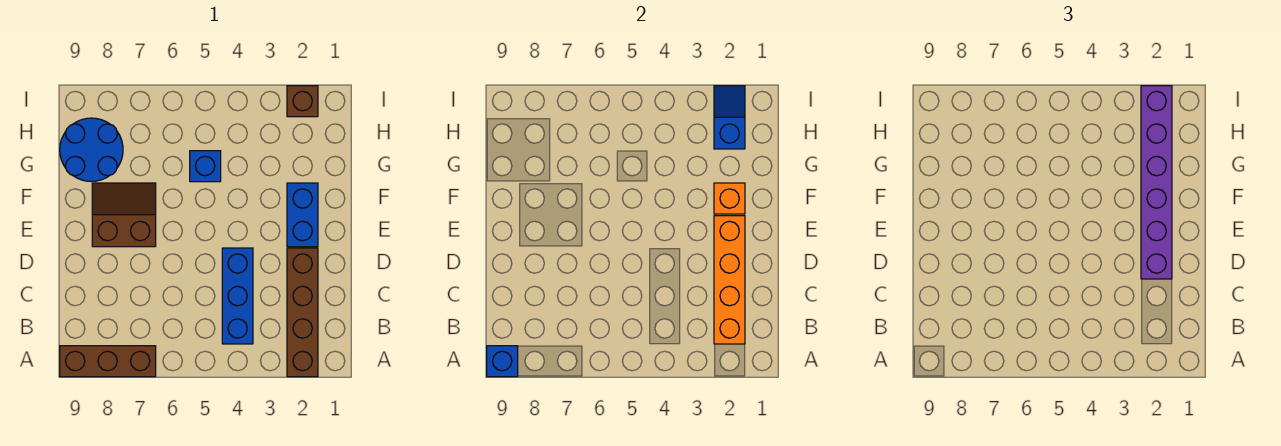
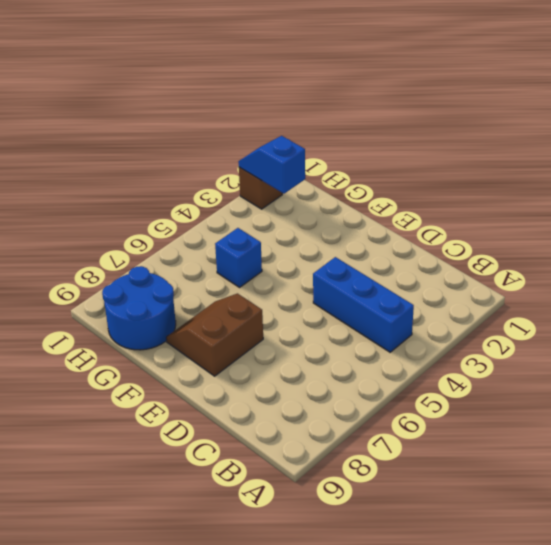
none -> brown 1x4 brick [287,248,318,377]
none -> brown 1x3 brick [60,346,156,377]
none -> blue 1x2 brick [287,183,318,247]

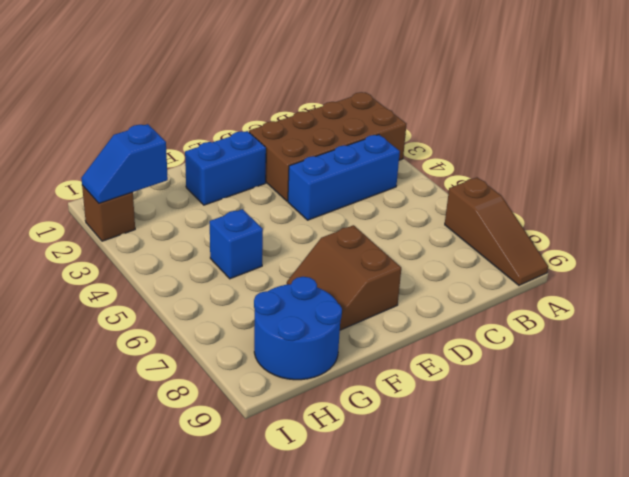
brown 2x4 brick [249,92,406,201] -> brown 1x4 brick [287,248,318,377]
brown 1x3 slope [445,177,548,285] -> brown 1x3 brick [60,346,156,377]
none -> blue 1x1 brick [487,346,518,377]
none -> orange 1x4 brick [714,216,745,344]
none -> orange 1x1 brick [714,183,745,214]

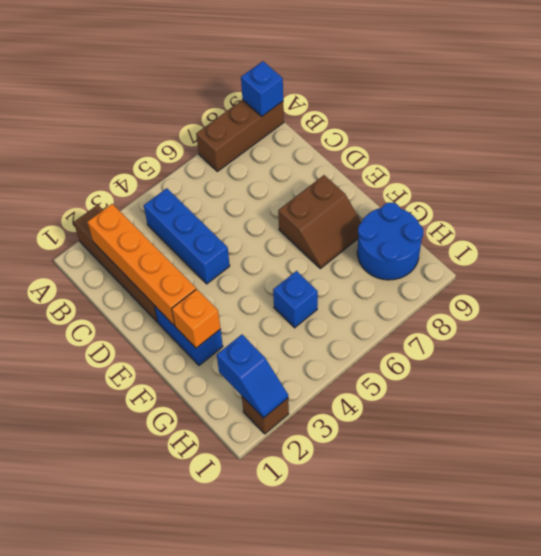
none -> purple 1x6 brick [1141,86,1172,279]

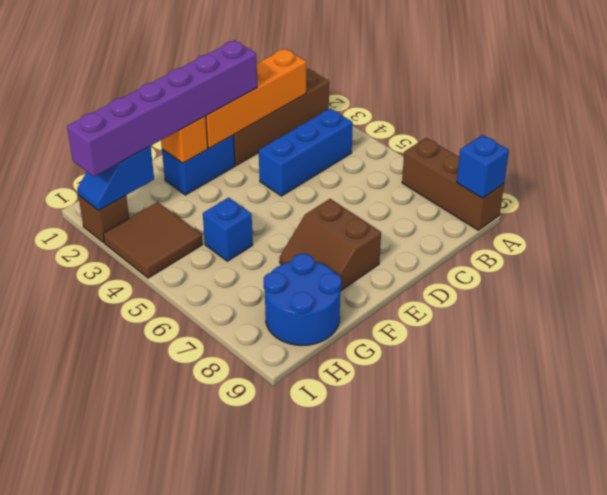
brown 2x2 tile [103,202,203,278] -> none

